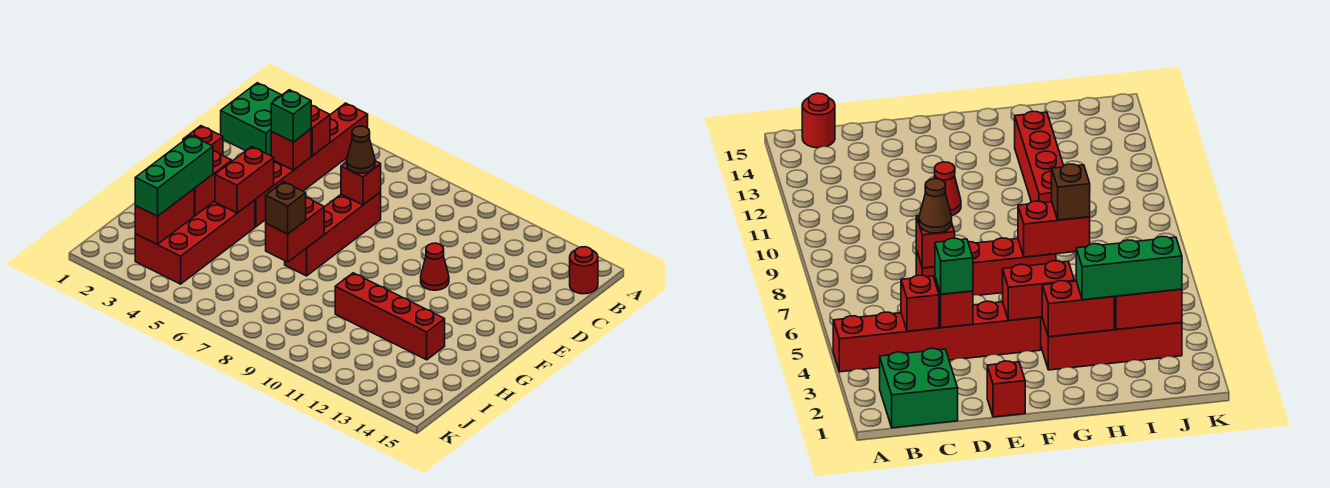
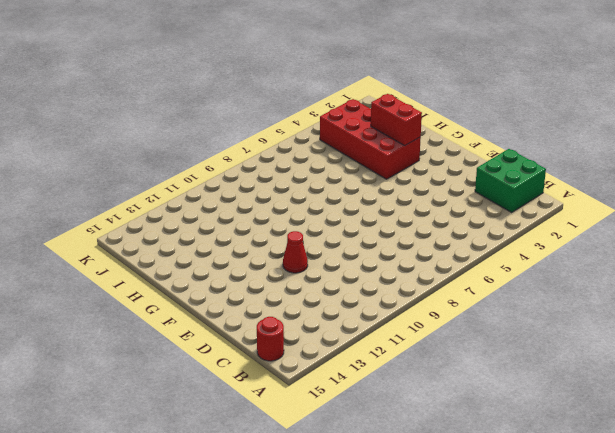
none -> red 1x6 brick [255,103,368,227]
none -> red 1x4 brick [285,192,381,276]
none -> red 1x1 brick [183,126,223,155]

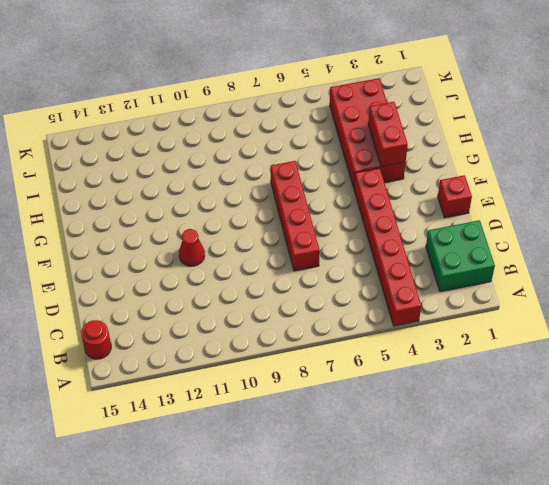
none -> red 1x4 brick [335,273,445,360]
none -> red 1x1 brick [311,105,330,156]
none -> red 1x1 brick [271,129,311,170]

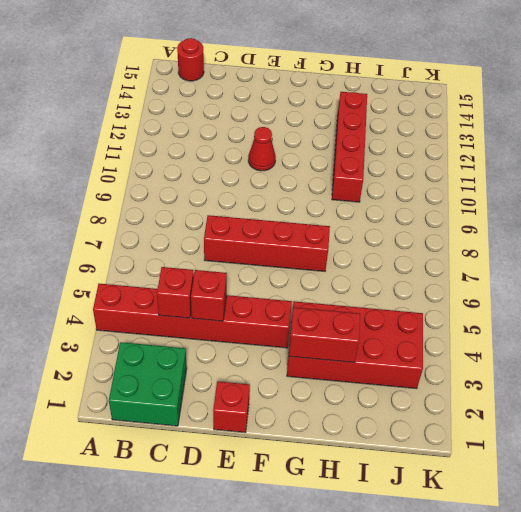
none -> red 1x1 brick [341,161,381,205]
none -> red 1x2 brick [215,147,274,213]
none -> red 1x2 brick [266,198,324,262]

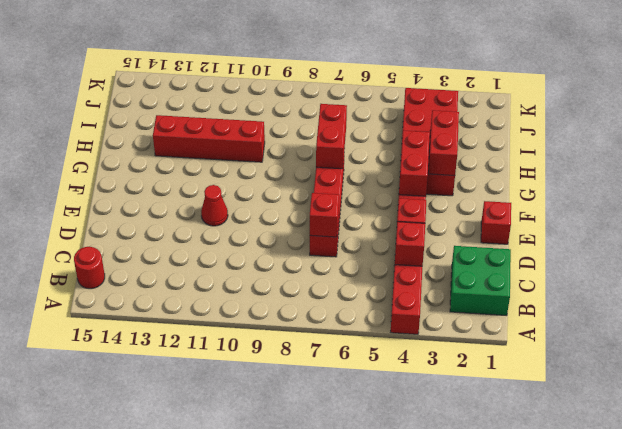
none -> red 1x2 brick [135,189,194,245]
none -> green 1x1 brick [271,90,311,142]
none -> brown 1x1 cone [347,126,375,173]

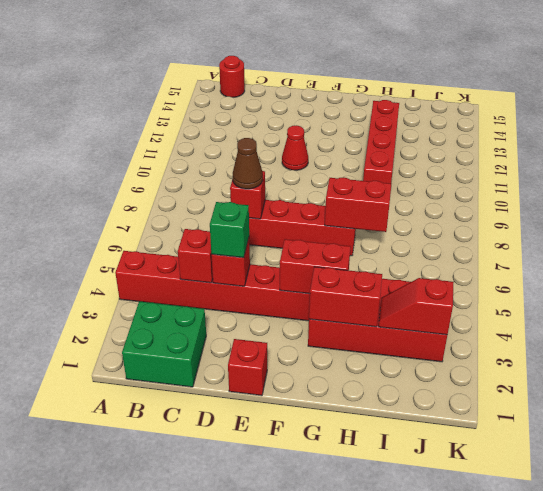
red 1x2 slope [379,278,454,335] -> red 1x2 brick [135,189,194,245]
none -> green 1x3 brick [135,136,213,216]
none -> brown 1x1 brick [266,182,306,234]

